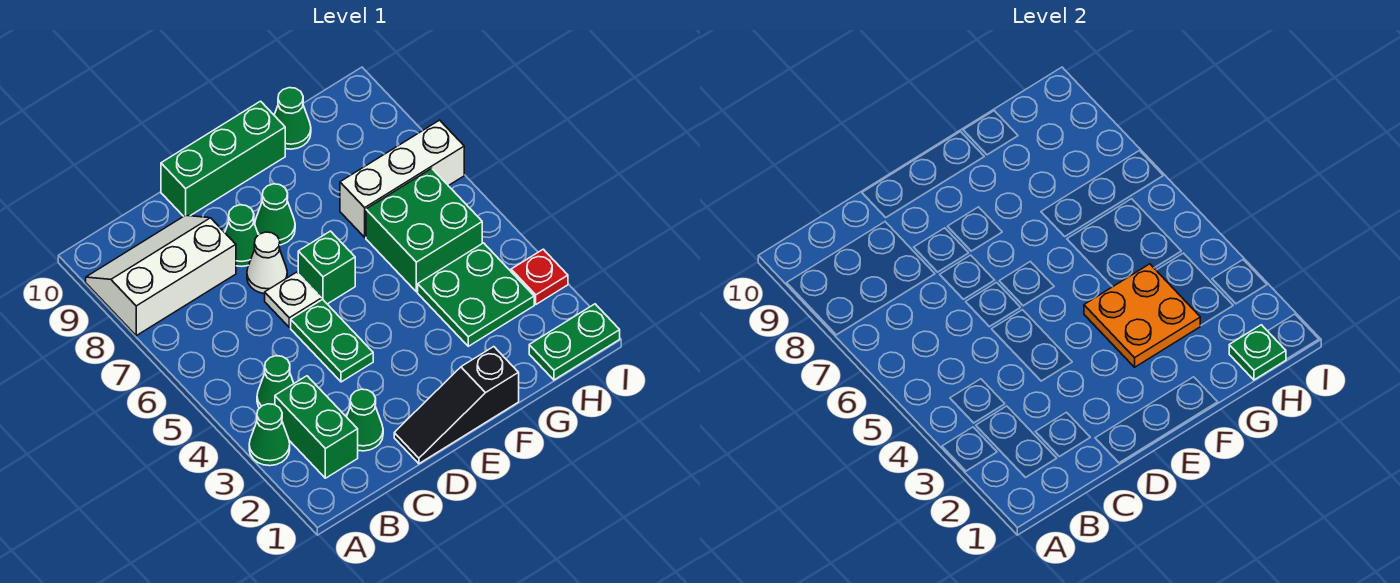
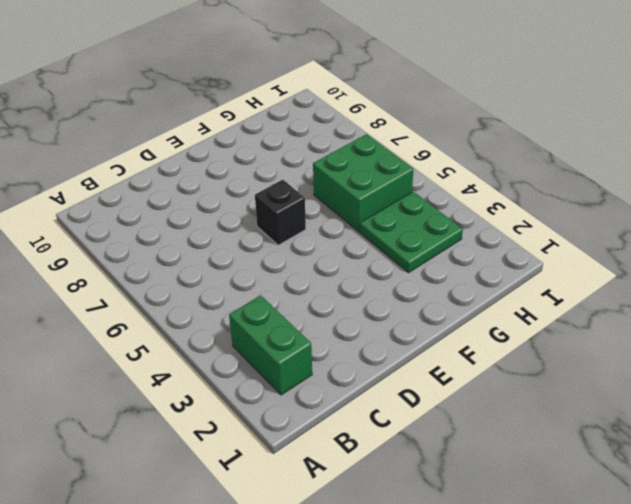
black 1x1 brick [255,180,306,245] -> green 1x1 brick [298,231,355,304]
none -> green 1x1 cone [249,404,290,466]
none -> white 2x3 slope [86,215,236,336]
none -> green 1x1 cone [257,356,294,408]

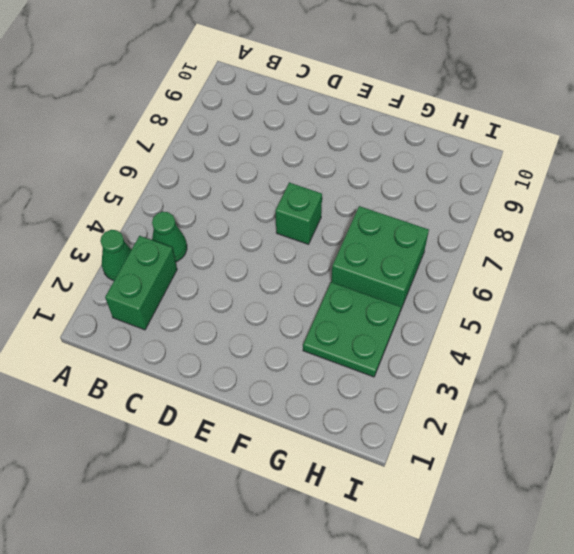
none -> white 2x3 slope [86,215,236,336]
none -> green 1x1 cone [347,389,383,451]
none -> black 1x3 slope [394,347,519,464]

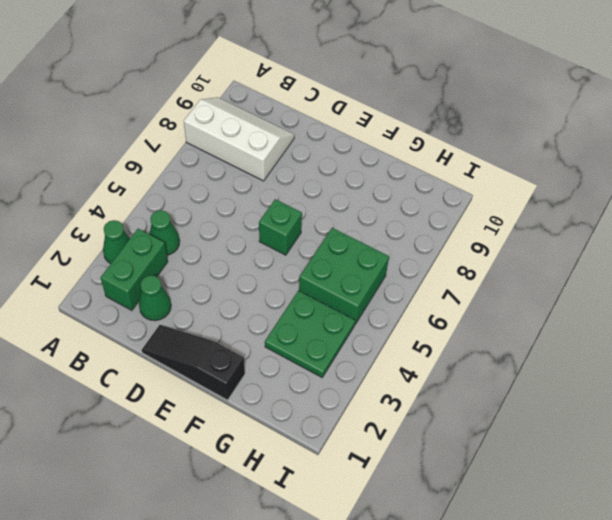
none -> green 1x2 plate [291,299,373,382]
none -> white 1x1 plate [265,272,321,327]
none -> white 1x1 cone [247,232,287,293]

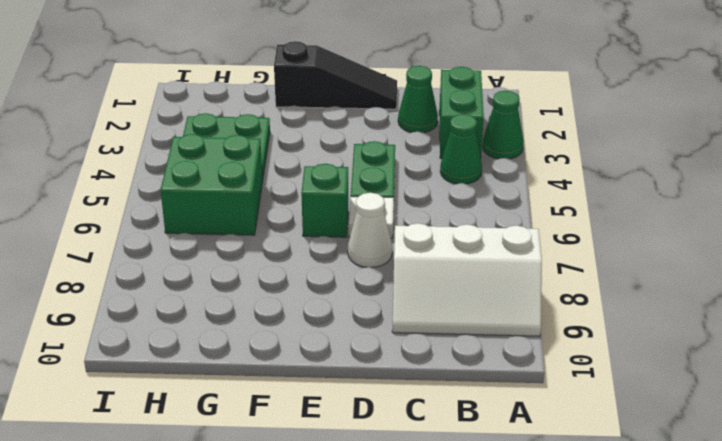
none -> green 1x1 cone [225,205,258,267]
none -> green 1x3 brick [161,101,285,216]
none -> green 1x1 cone [255,184,295,245]

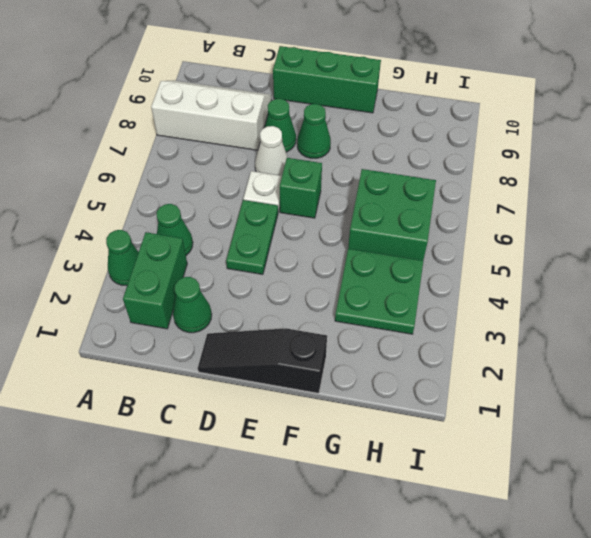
none -> white 1x3 brick [340,120,464,237]
none -> green 1x1 cone [274,88,311,149]
none -> green 1x2 plate [529,304,620,380]

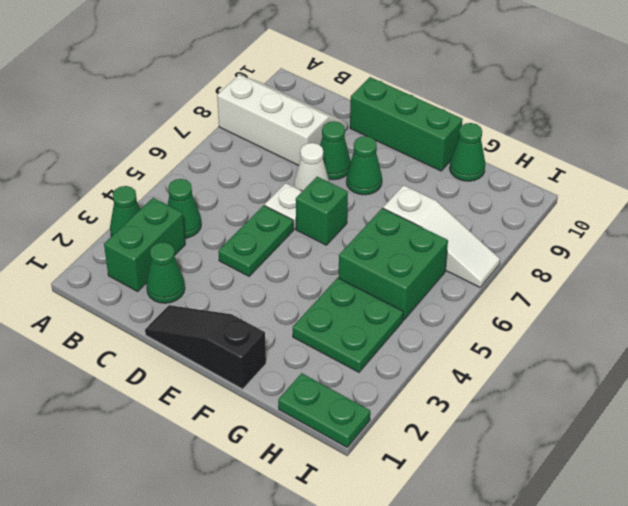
white 1x3 slope [383,185,500,287] -> white 1x3 brick [340,120,464,237]
none -> red 1x1 plate [511,249,568,304]
none -> orange 2x2 plate [1084,264,1200,367]
none -> green 1x1 plate [1229,325,1286,380]

